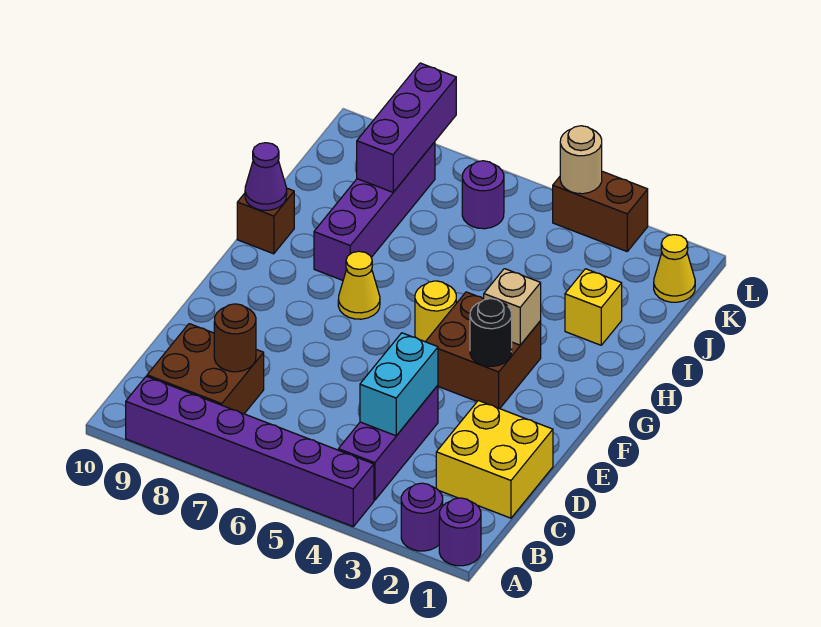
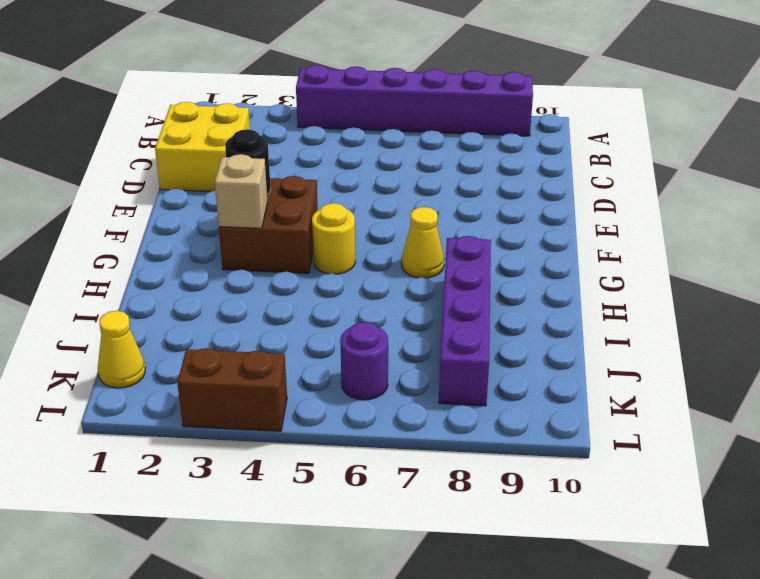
none -> purple 1x1 round brick [439,498,481,566]
none -> purple 1x1 round brick [401,483,443,551]
none -> purple 1x3 brick [338,385,438,500]

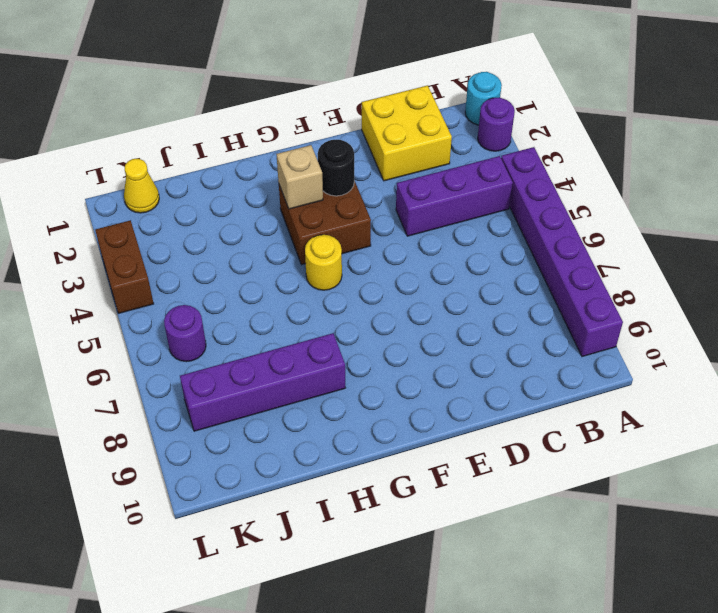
cyan 1x1 round brick [465,72,502,125] -> purple 1x1 round brick [439,498,481,566]
none -> brown 2x2 brick [147,324,264,414]
none -> yellow 1x1 cone [338,251,380,319]
none -> brown 1x1 brick [237,188,294,254]

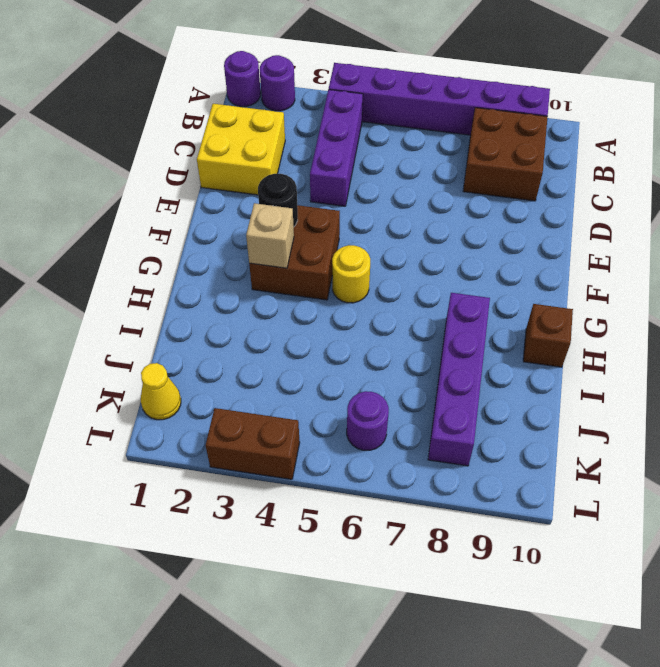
none -> yellow 1x1 cone [338,251,380,319]
none -> yellow 1x1 brick [565,269,622,345]
none -> cyan 1x2 brick [360,333,438,436]

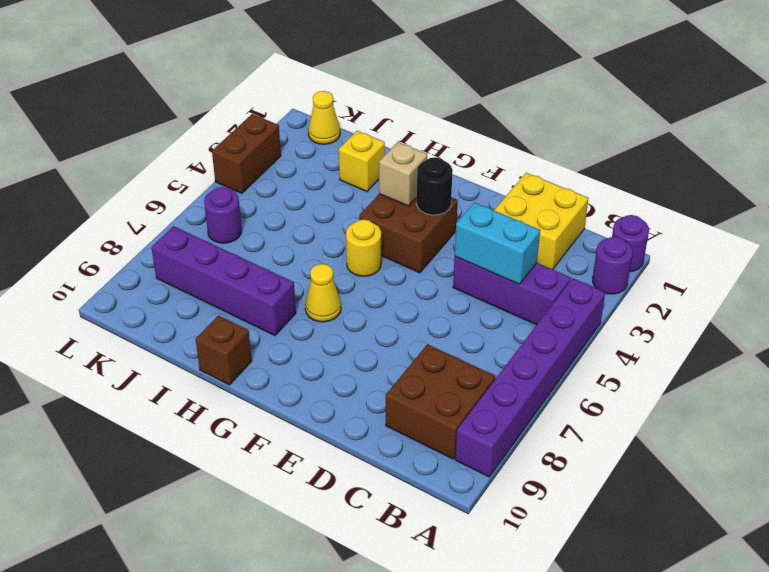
none -> brown 1x1 round brick [214,304,256,372]
none -> purple 1x1 cone [245,143,287,210]
none -> purple 1x3 brick [357,63,456,192]

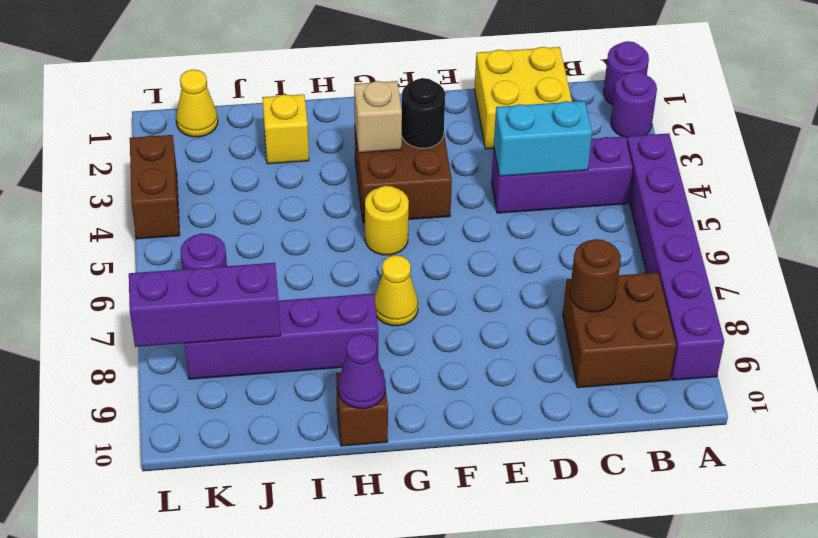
none -> tan 1x1 round brick [560,126,602,194]

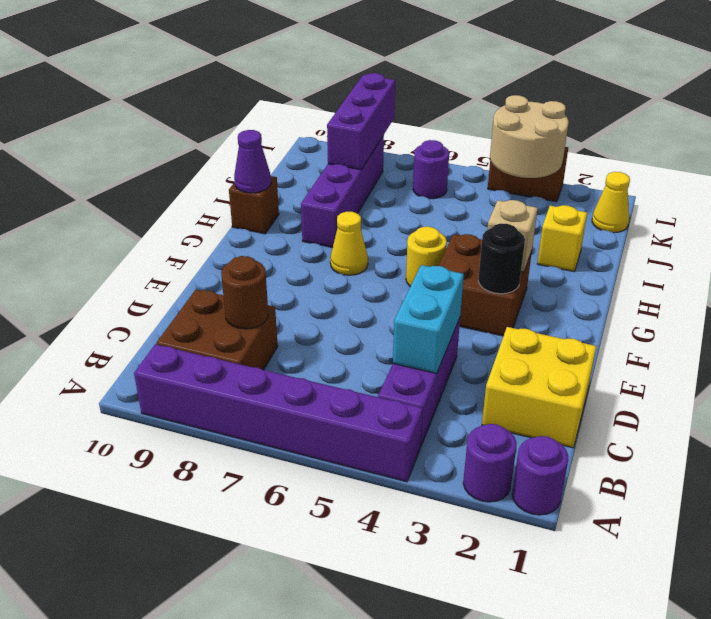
tan 2x2 round brick [490,95,569,178] -> tan 1x1 round brick [560,126,602,194]

